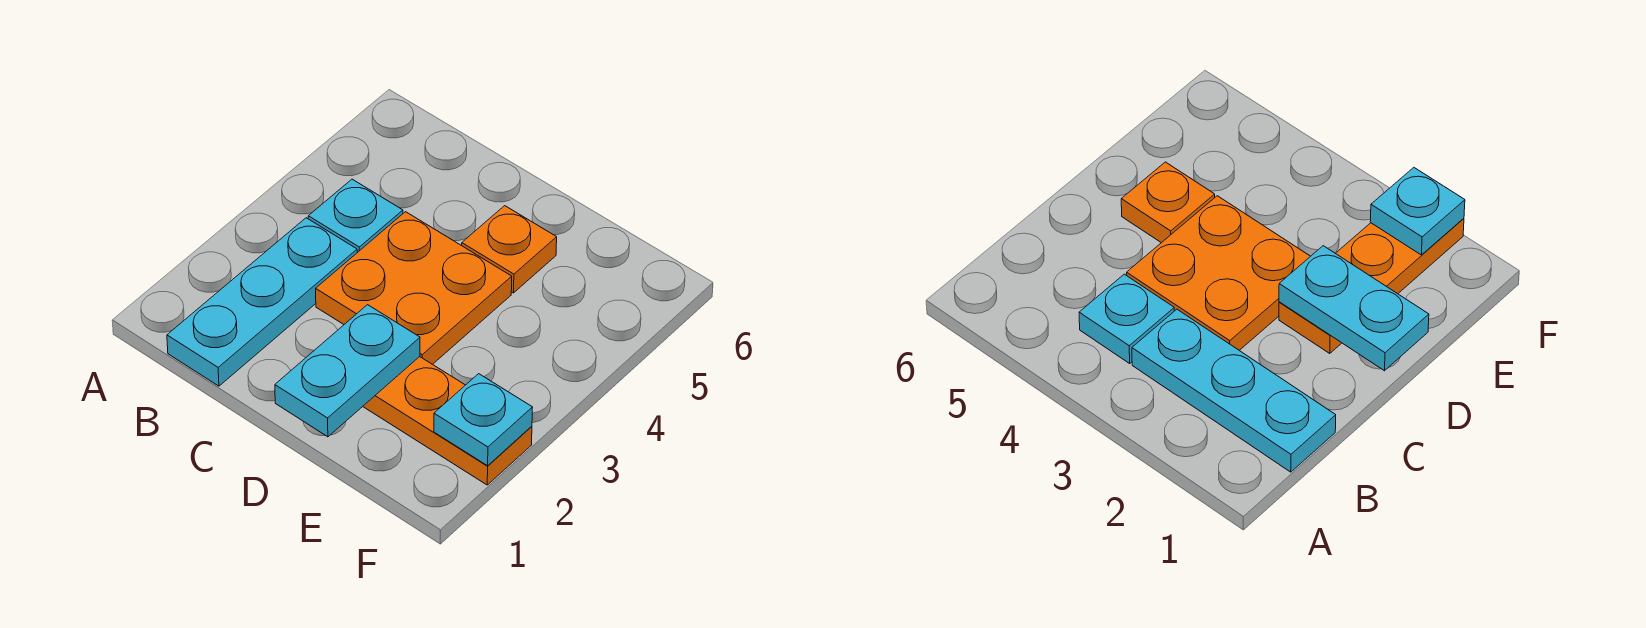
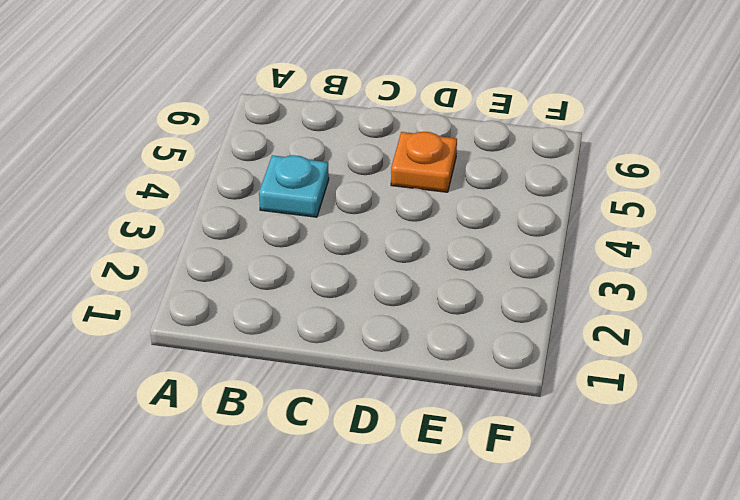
none -> cyan 1x3 plate [167,218,357,386]
none -> orange 2x2 plate [316,212,512,364]

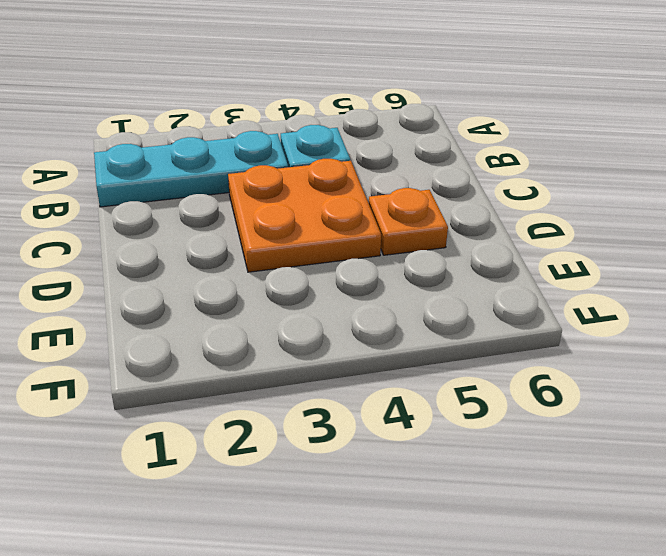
none -> orange 1x3 plate [363,357,532,485]
none -> cyan 1x2 plate [275,305,420,437]

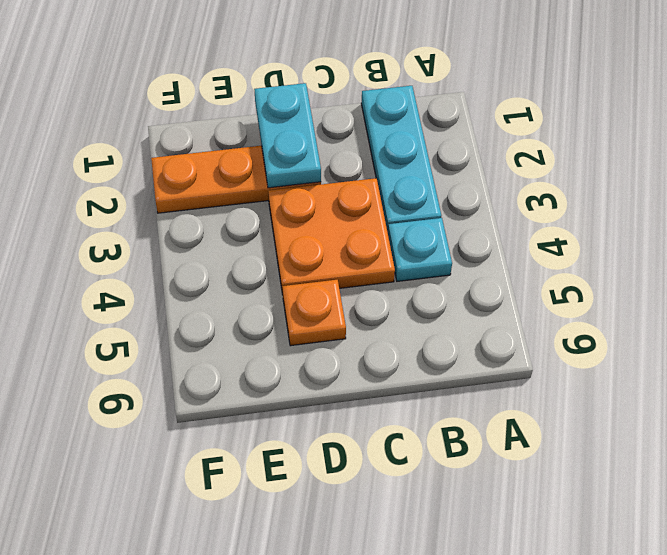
none -> cyan 1x1 plate [434,374,533,466]

